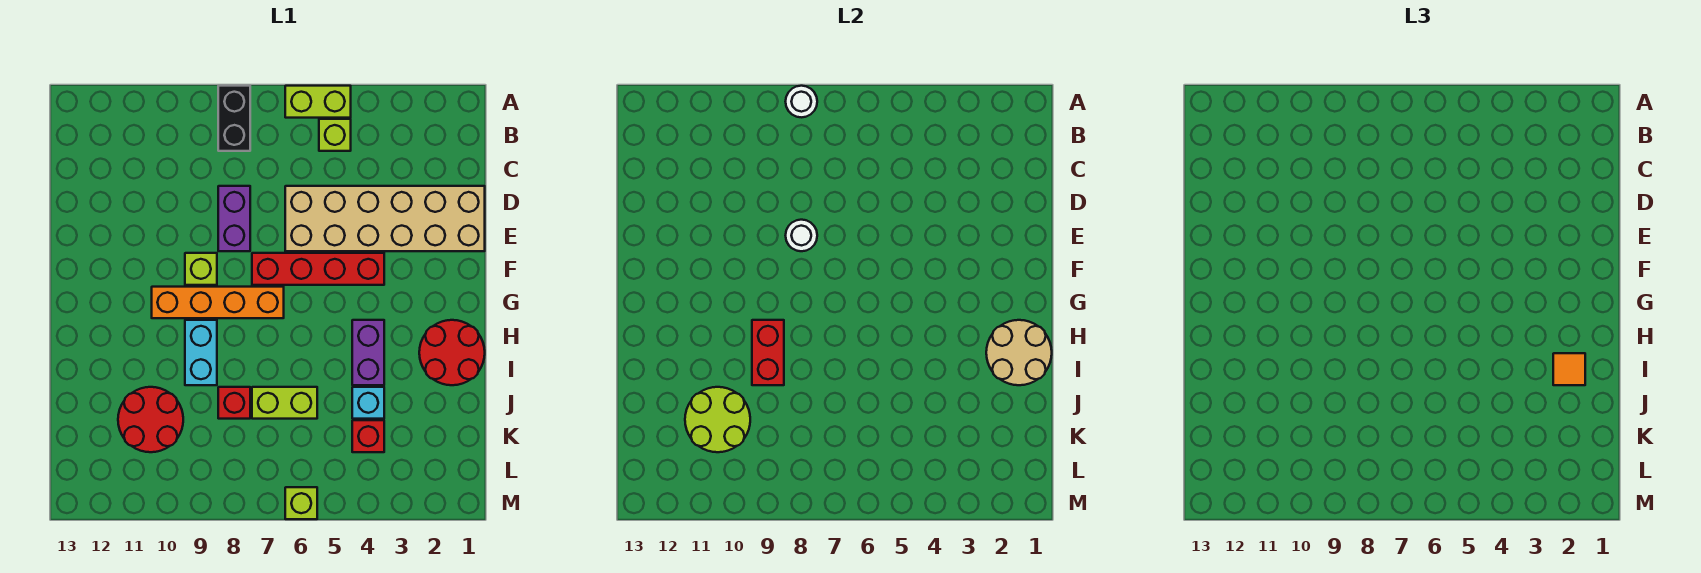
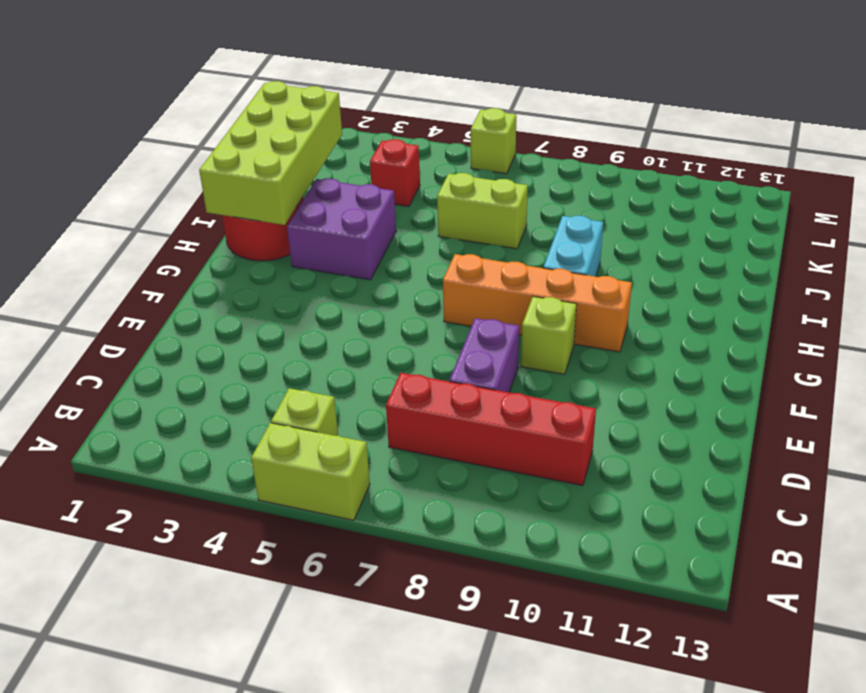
red 1x4 brick [386,373,596,486] -> red 1x4 brick moved to [252,253,384,285]
lime 2x4 brick [199,81,342,225] -> tan 2x2 round brick [986,320,1052,385]
purple 2x2 brick [287,178,396,280] -> purple 1x2 brick [352,320,384,385]
none -> black 1x2 brick [218,86,250,151]
none -> tan 2x6 brick [285,186,485,251]
none -> cyan 1x1 brick [352,387,384,419]

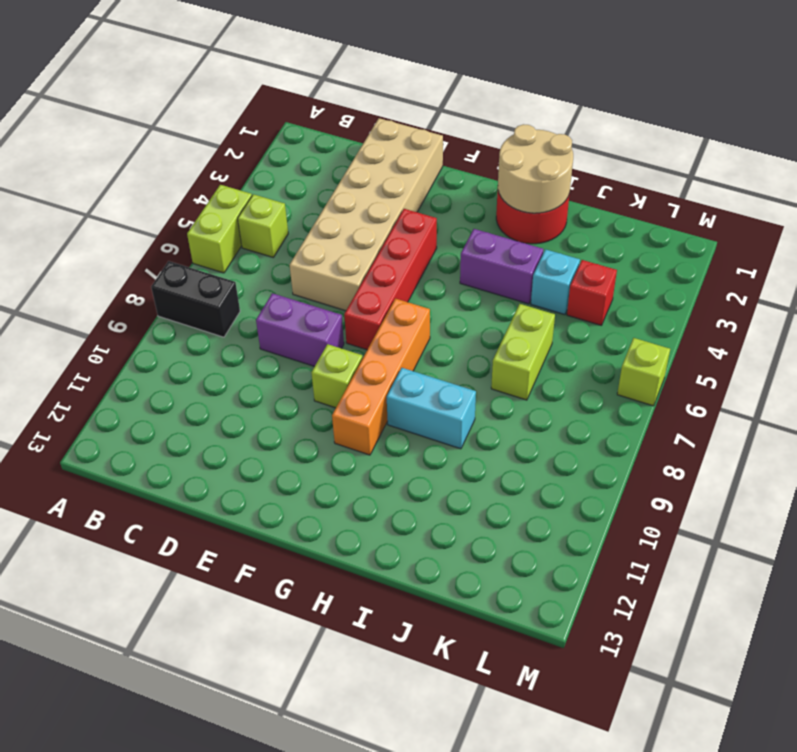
none -> red 1x1 brick [218,387,250,419]
none -> red 2x2 round brick [118,387,183,452]
none -> white 1x1 round brick [786,86,817,117]

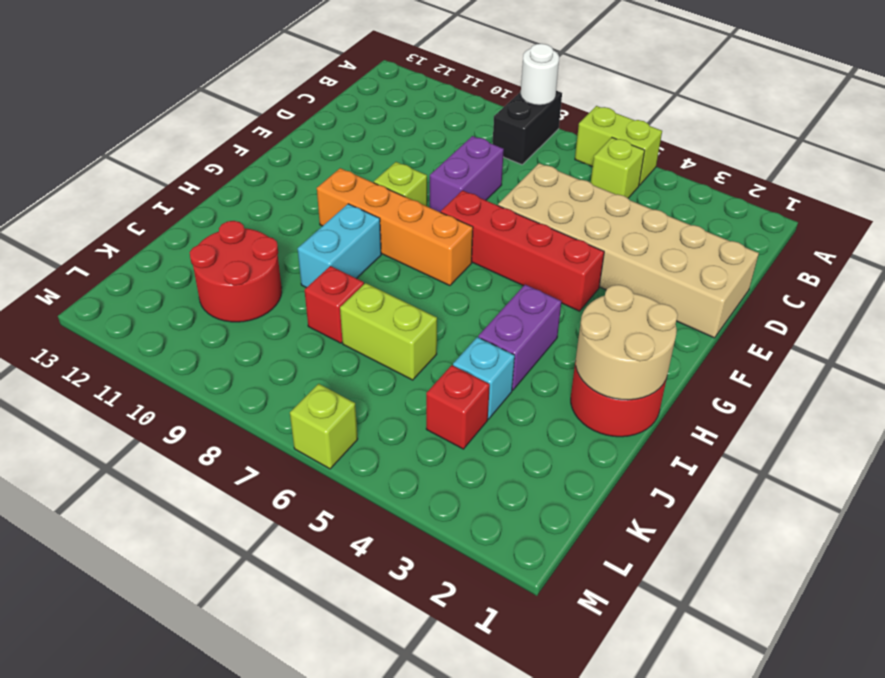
none -> white 1x1 round brick [786,220,817,251]
none -> red 1x2 brick [752,320,784,385]
none -> lime 2x2 round brick [685,387,750,452]

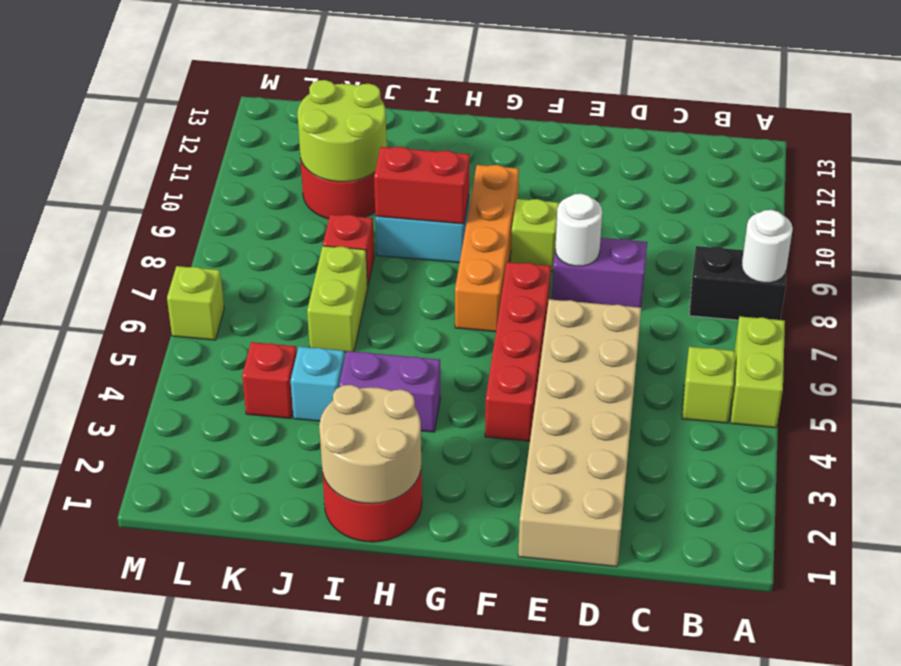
none -> orange 1x1 tile [1553,353,1585,385]

